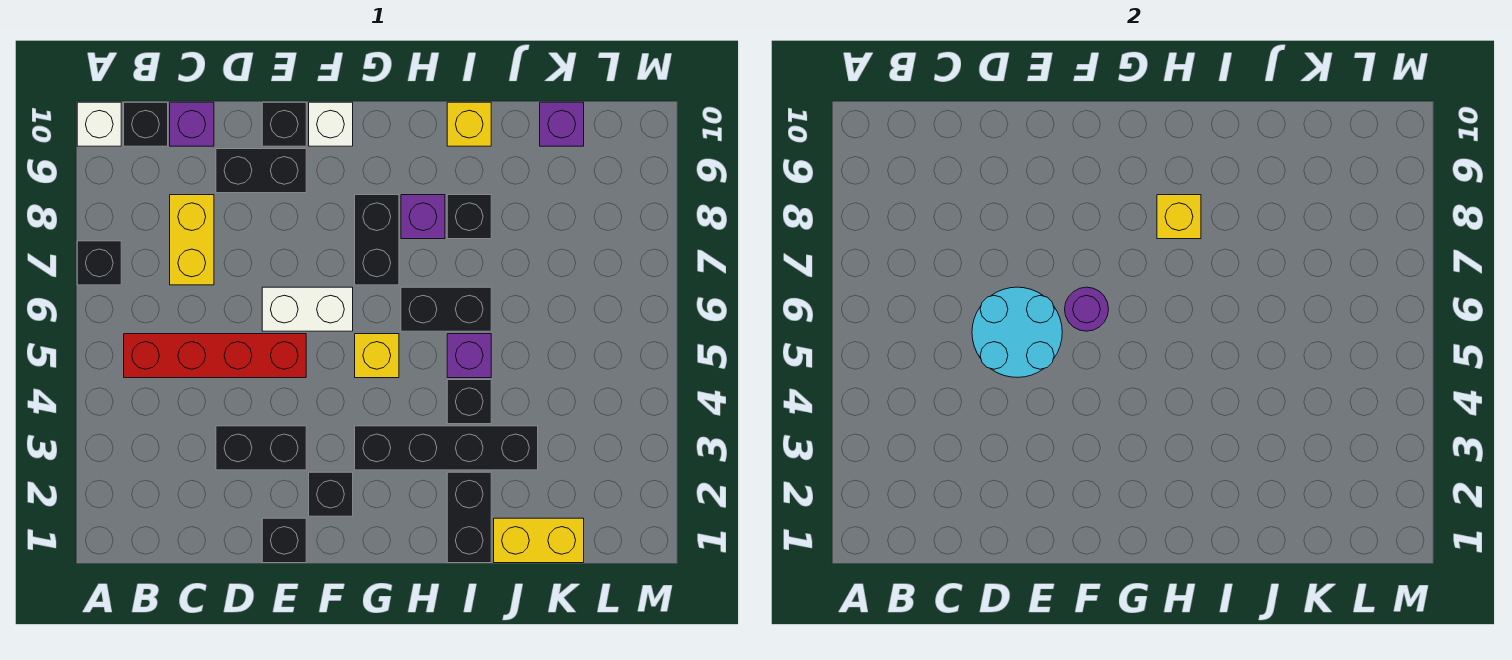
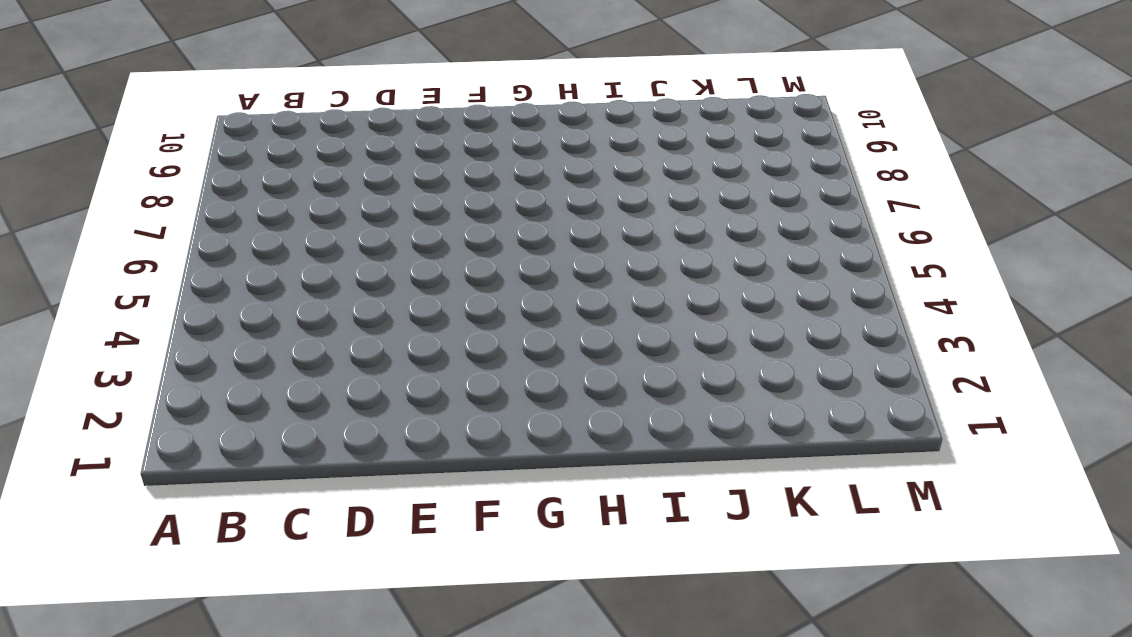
none -> black 1x1 brick [77,241,121,285]
none -> white 1x1 brick [77,102,121,146]
none -> red 1x4 brick [124,334,306,378]

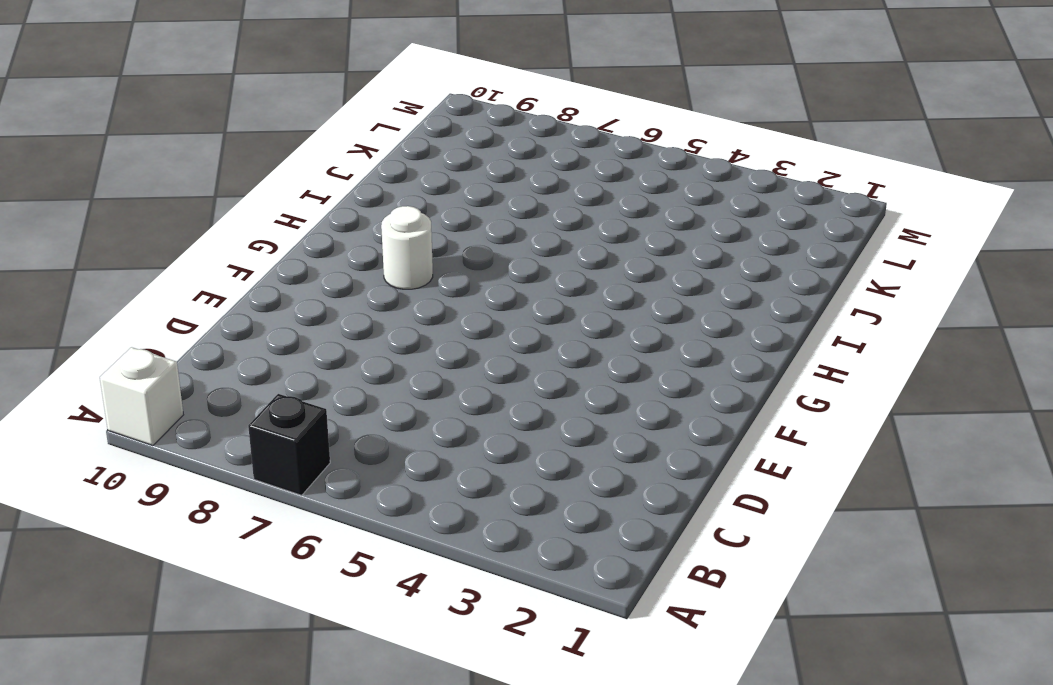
white 1x1 round brick [381,206,433,289] -> black 1x2 brick [355,195,399,285]
none -> red 1x4 brick [124,334,306,378]
none -> black 1x1 brick [124,102,168,146]
none -> yellow 1x2 brick [170,195,214,285]

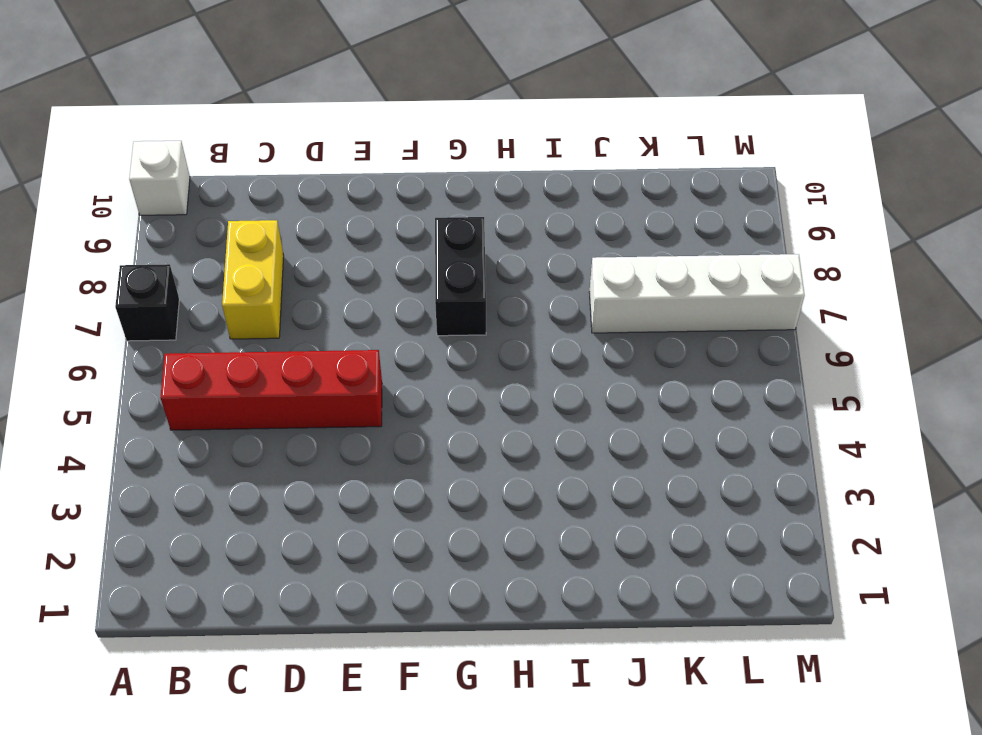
white 1x4 brick [589,254,805,333] -> none
none -> black 1x1 brick [124,102,168,146]
none -> purple 1x1 brick [170,102,214,146]
none -> black 1x2 brick [216,426,306,470]

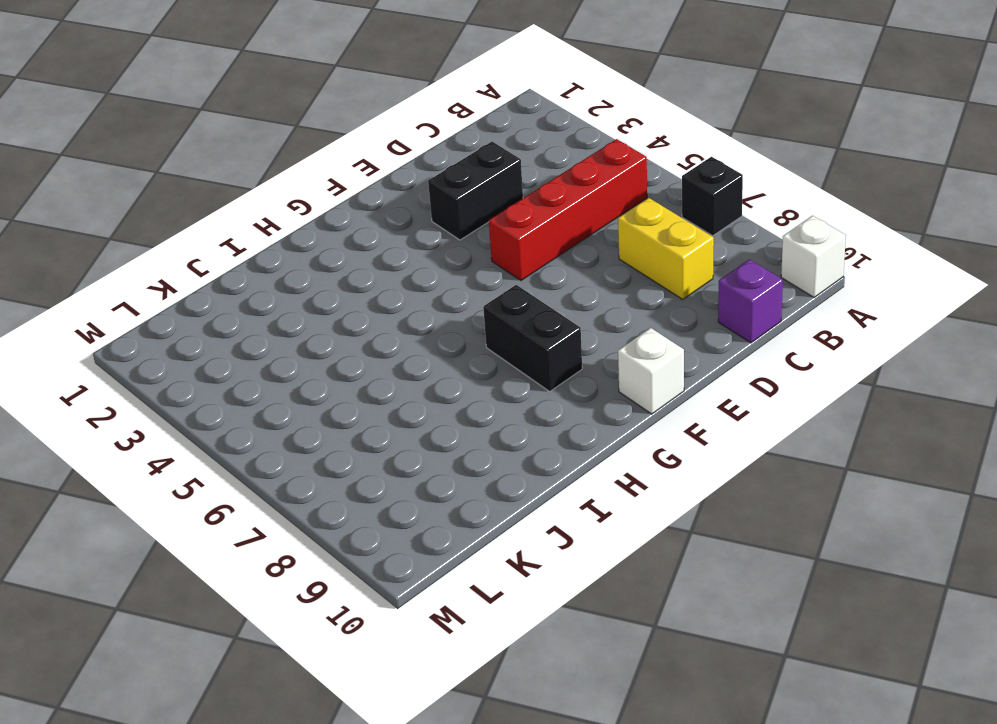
none -> black 1x1 brick [124,102,168,146]
none -> black 1x2 brick [216,149,306,193]
none -> black 1x1 brick [262,518,306,563]

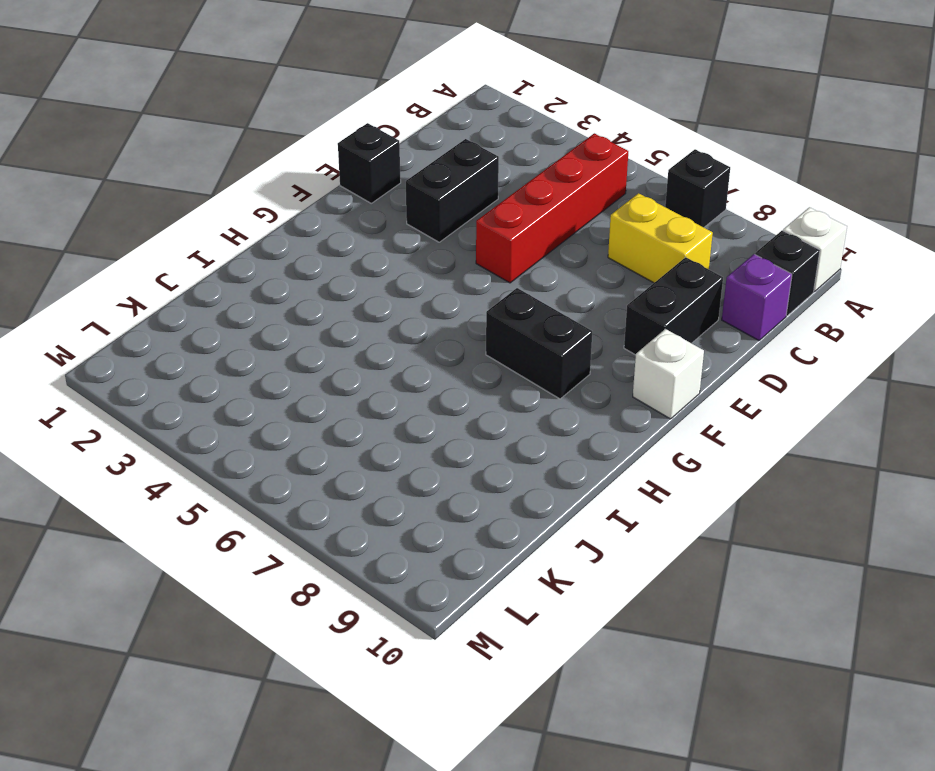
none -> white 1x2 brick [262,287,353,331]
none -> black 1x1 brick [262,102,306,146]
none -> black 1x1 brick [309,472,353,516]

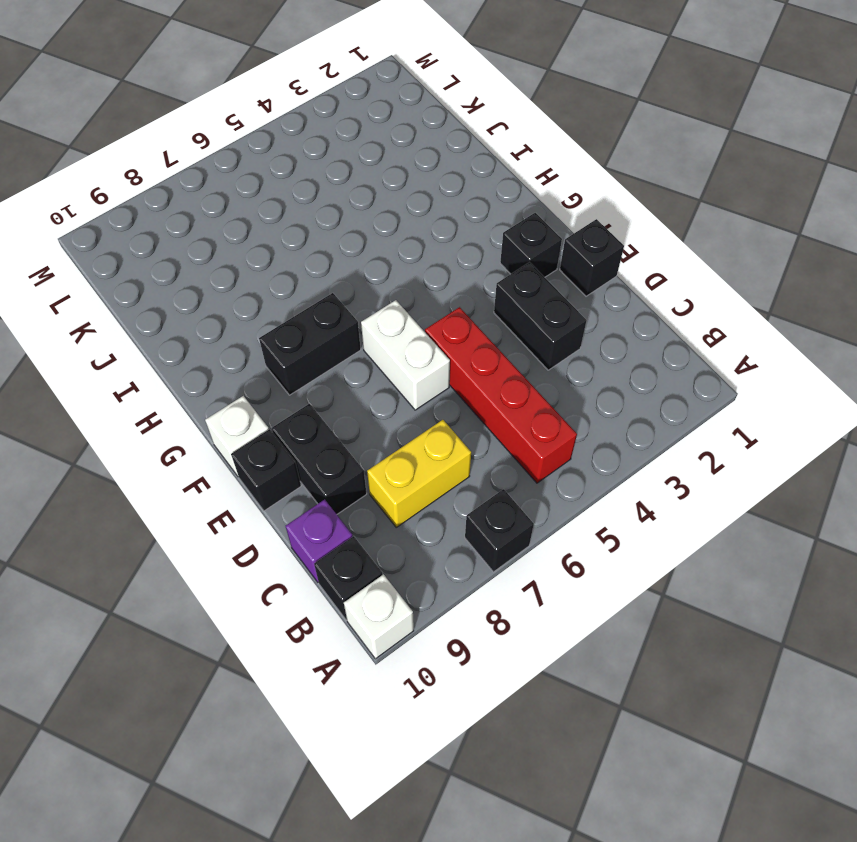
none -> black 1x4 brick [355,426,538,470]
none -> yellow 1x1 brick [355,334,399,378]
none -> black 1x2 brick [401,287,491,331]

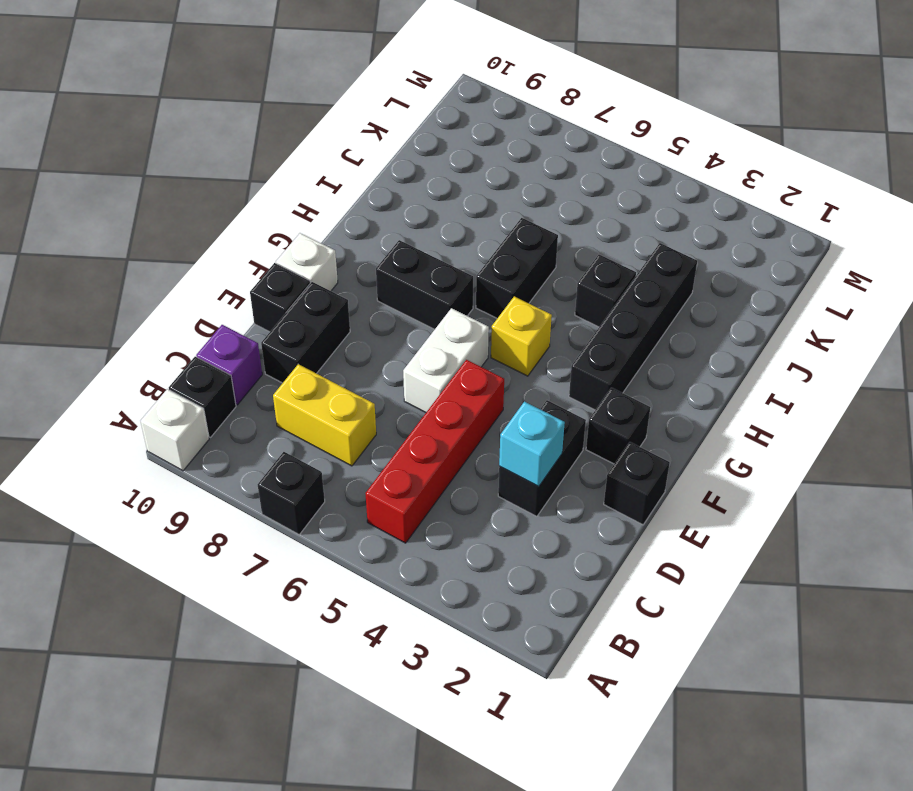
cyan 1x1 brick [499,402,565,487] -> none
none -> purple 1x1 brick [401,195,445,239]
none -> black 1x2 brick [447,472,491,563]
none -> purple 1x1 brick [447,334,491,378]

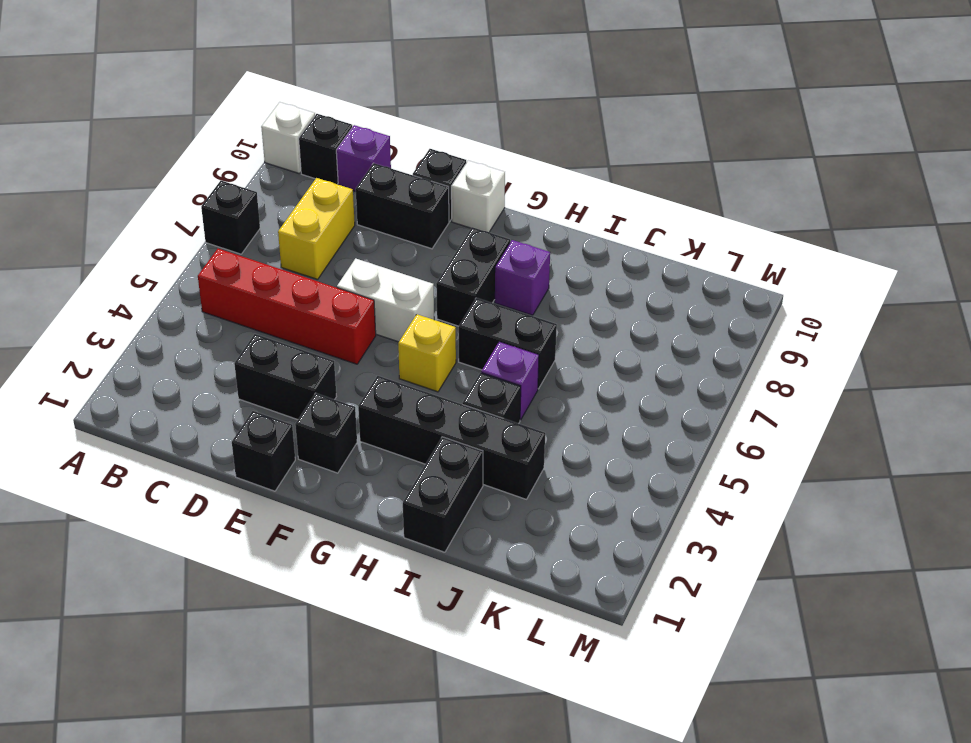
none -> black 1x1 brick [447,195,491,239]
none -> yellow 1x1 brick [447,102,491,146]
none -> yellow 1x2 brick [494,518,584,563]

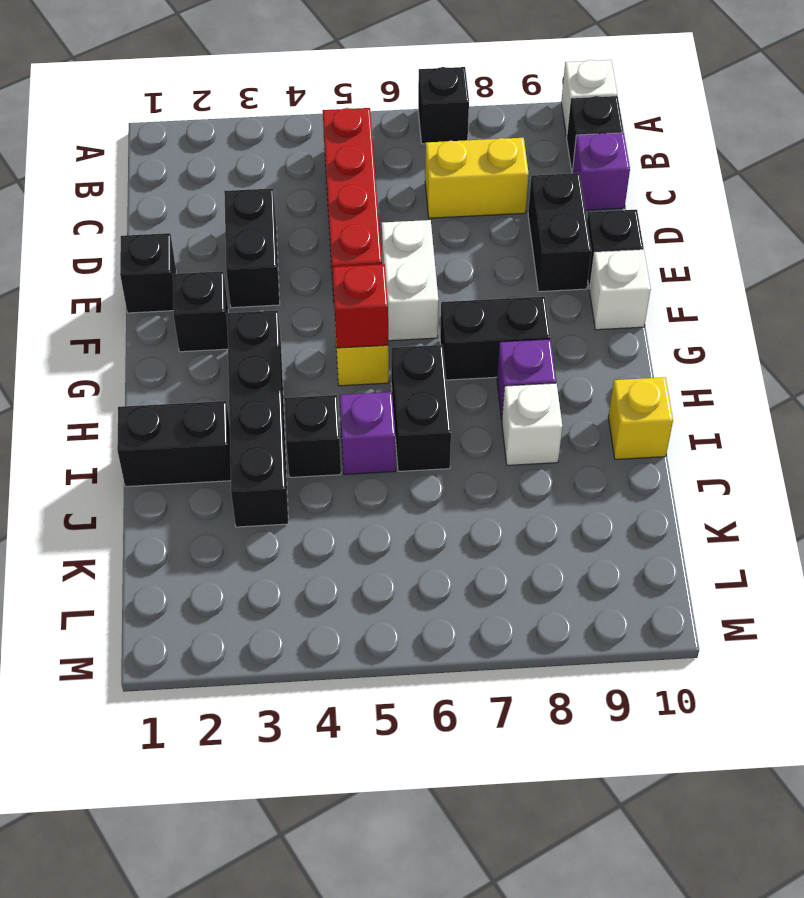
red 1x1 brick [333,264,388,348] -> none
white 1x1 brick [502,383,562,465] -> black 1x1 brick [447,195,491,239]
none -> yellow 1x2 brick [494,518,584,563]
none -> purple 1x1 brick [540,102,584,146]
none -> cyan 2x2 round brick [972,287,1062,378]

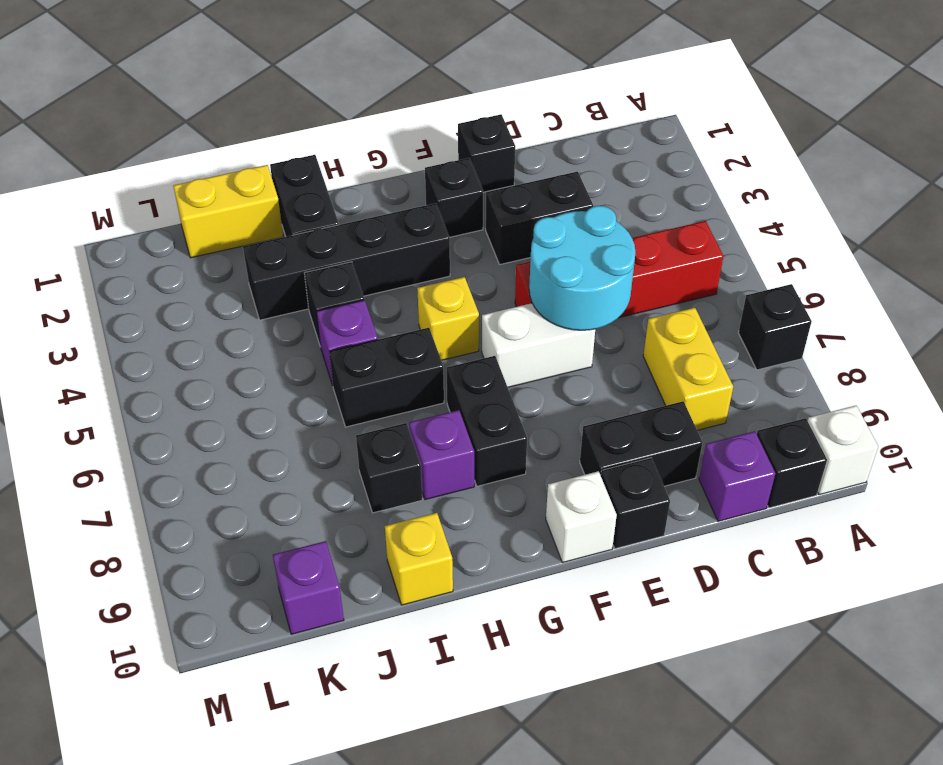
none -> purple 1x1 round brick [1065,287,1109,331]
none -> yellow 1x1 brick [1157,195,1201,239]

